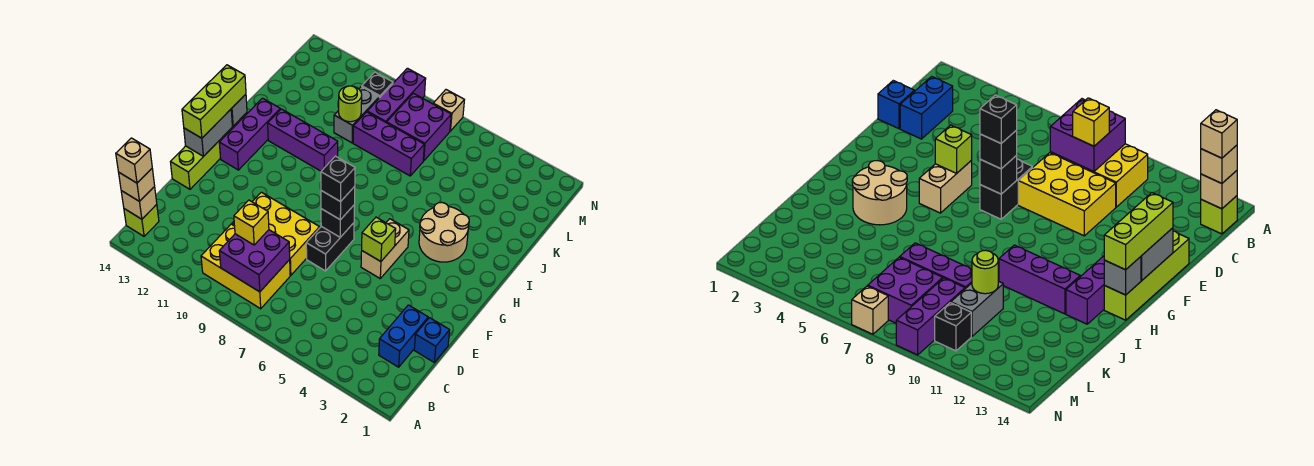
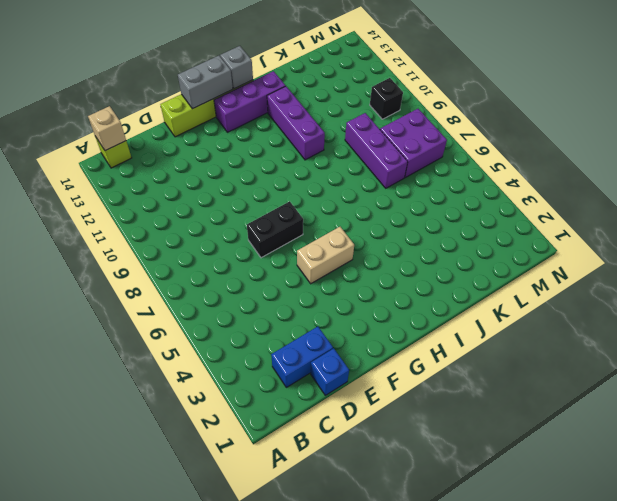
none -> yellow 2x3 brick [201,224,290,309]
none -> yellow 2x3 brick [232,192,320,275]
none -> tan 2x2 round brick [419,202,469,262]
none -> grey 1x2 brick [334,86,379,143]

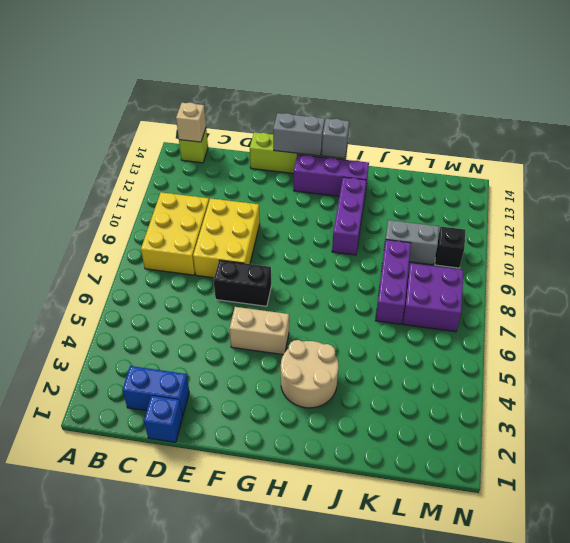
none -> purple 1x3 brick [367,68,426,123]
none -> tan 1x1 brick [433,90,464,131]
none -> purple 2x2 brick [219,230,290,292]
none -> lime 1x1 brick [362,217,396,262]

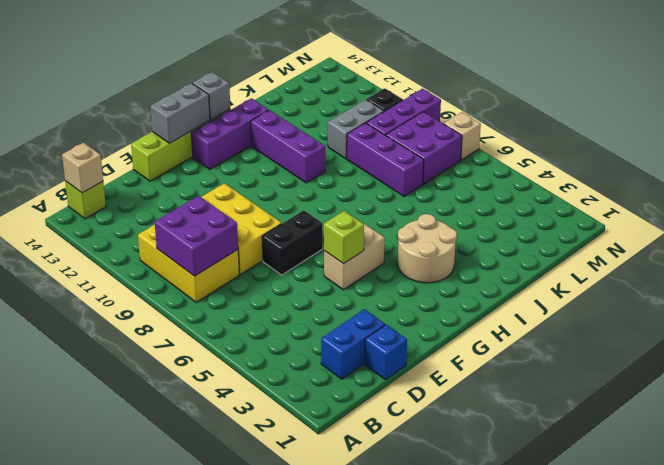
none -> black 1x1 brick [321,205,354,237]
none -> lime 1x1 round brick [339,86,362,122]
none -> tan 1x1 brick [119,169,155,202]
none -> yellow 1x1 brick [234,200,269,245]

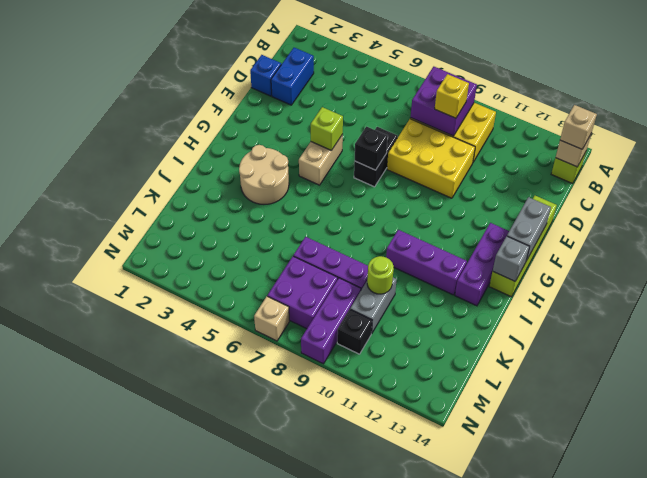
none -> black 1x1 brick [321,187,355,220]
none -> lime 1x3 brick [182,65,246,138]
none -> tan 1x1 brick [116,138,152,183]
none -> black 1x1 brick [321,156,355,202]

